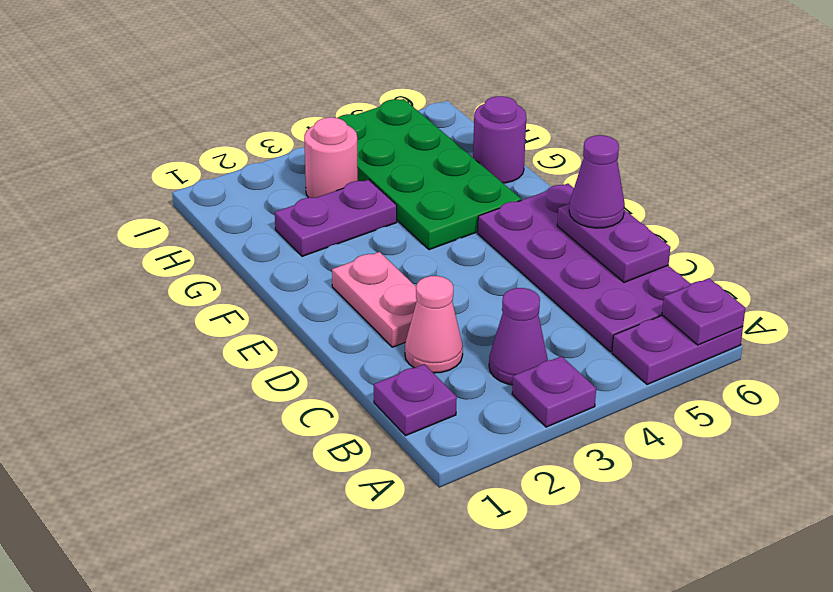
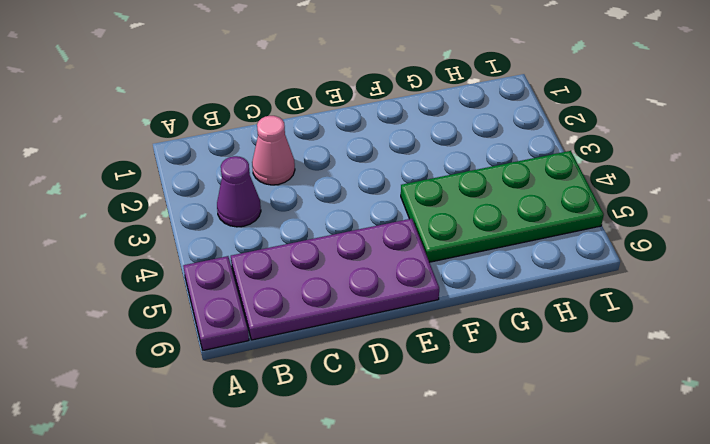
none -> purple 1x1 plate [512,356,596,427]
none -> purple 1x1 plate [374,364,457,436]
none -> pink 1x2 plate [332,252,417,347]

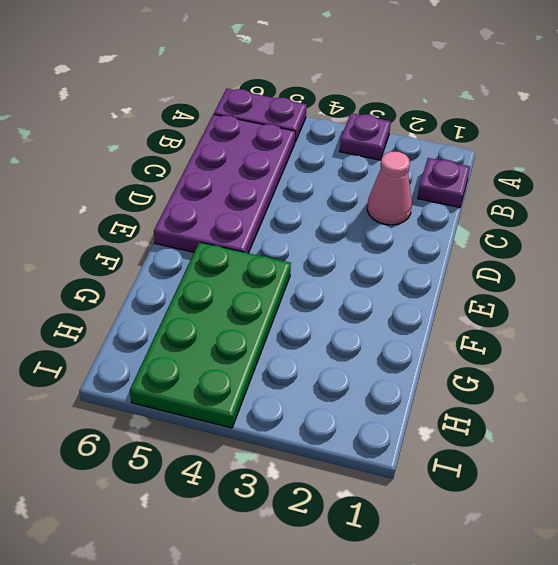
none -> purple 1x1 cone [489,288,548,385]
none -> pink 1x2 plate [332,252,417,347]
none -> purple 1x2 plate [275,180,397,256]

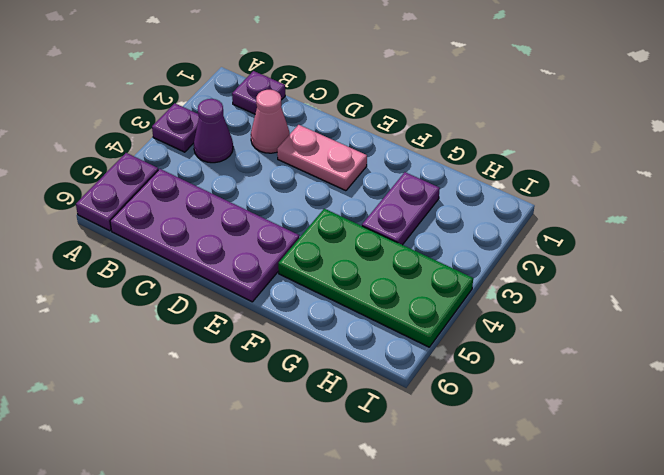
none -> purple 1x1 round brick [473,96,526,183]
none -> pink 1x1 round brick [304,117,358,198]
none -> purple 1x1 plate [662,278,745,345]

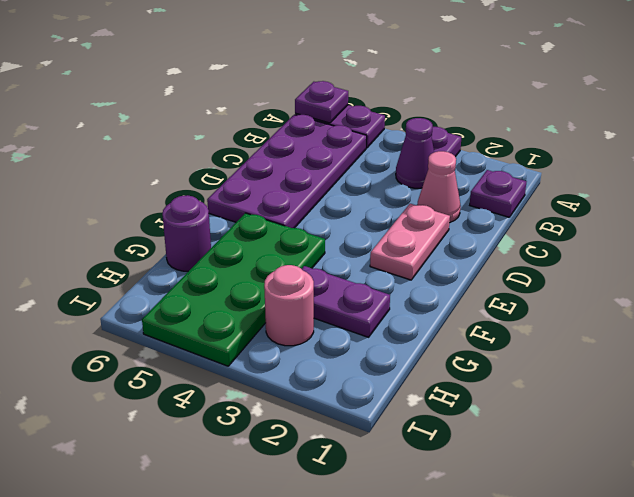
none -> purple 1x2 plate [557,204,670,283]
none -> purple 1x1 cone [569,135,625,228]

